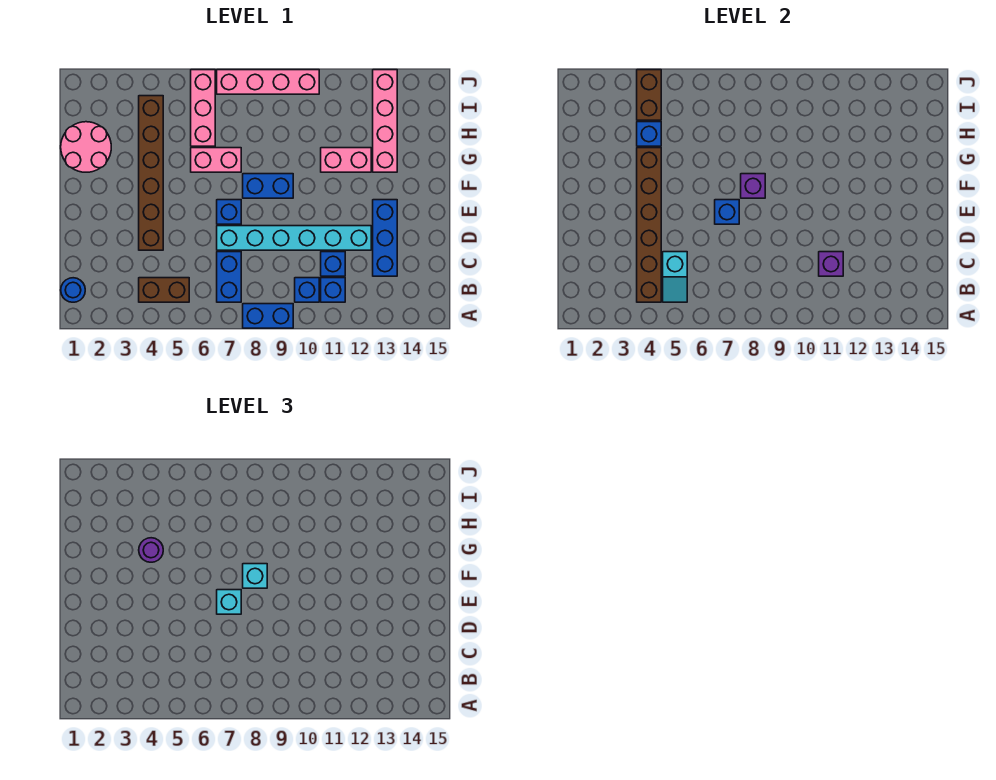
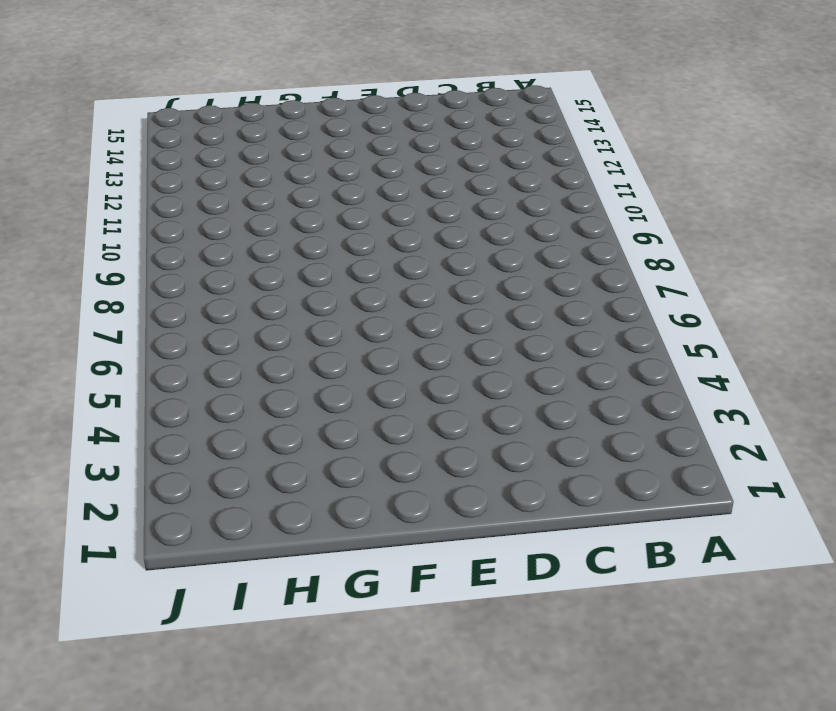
none -> blue 1x2 brick [243,304,293,328]
none -> blue 1x1 round brick [61,278,85,302]
none -> brown 1x2 brick [139,278,189,302]

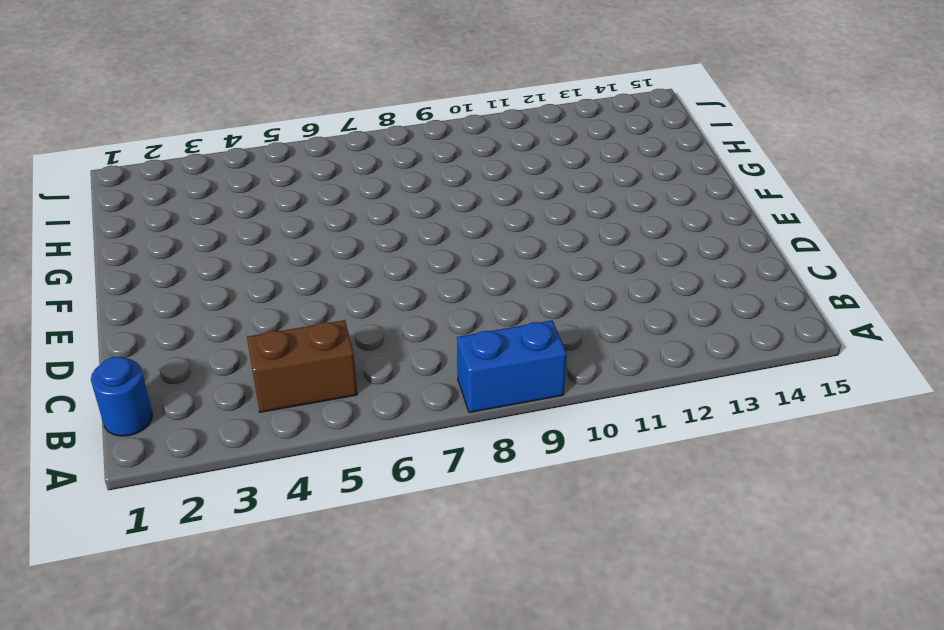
none -> blue 1x2 brick [217,252,241,302]
none -> blue 1x1 brick [295,278,319,302]
none -> blue 1x1 brick [321,278,345,302]

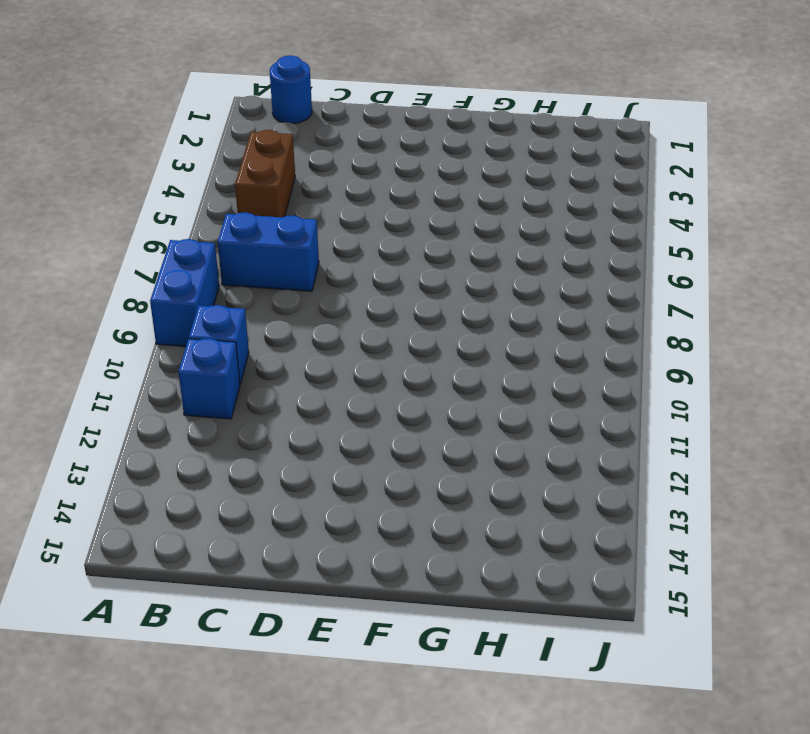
none -> blue 1x1 brick [321,252,345,276]
none -> blue 1x3 brick [373,200,397,276]
none -> brown 1x6 brick [139,96,163,250]

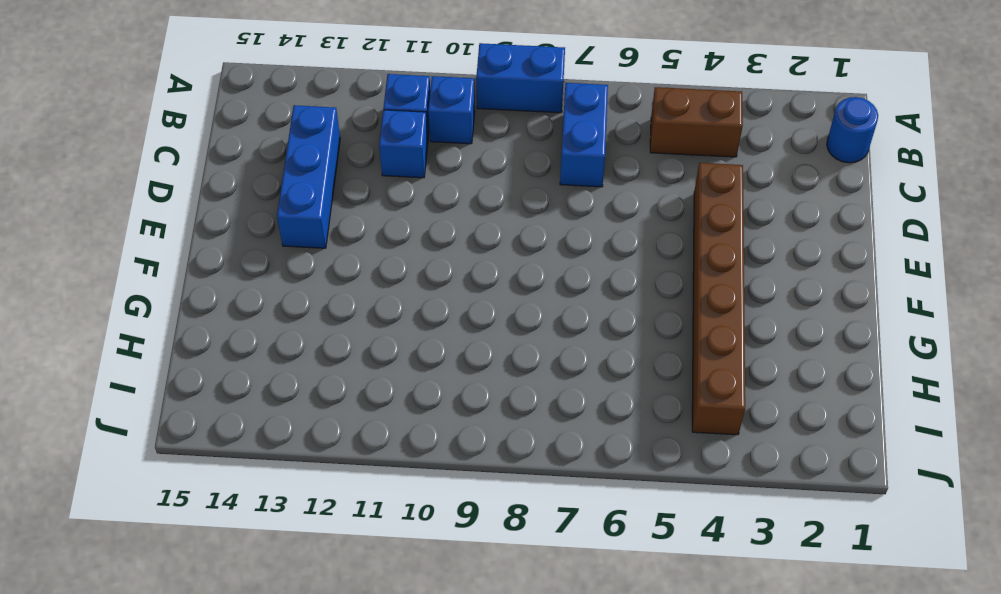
none -> cyan 1x6 brick [217,226,371,250]
none -> blue 1x1 brick [217,200,241,224]
none -> blue 1x2 brick [243,174,293,198]

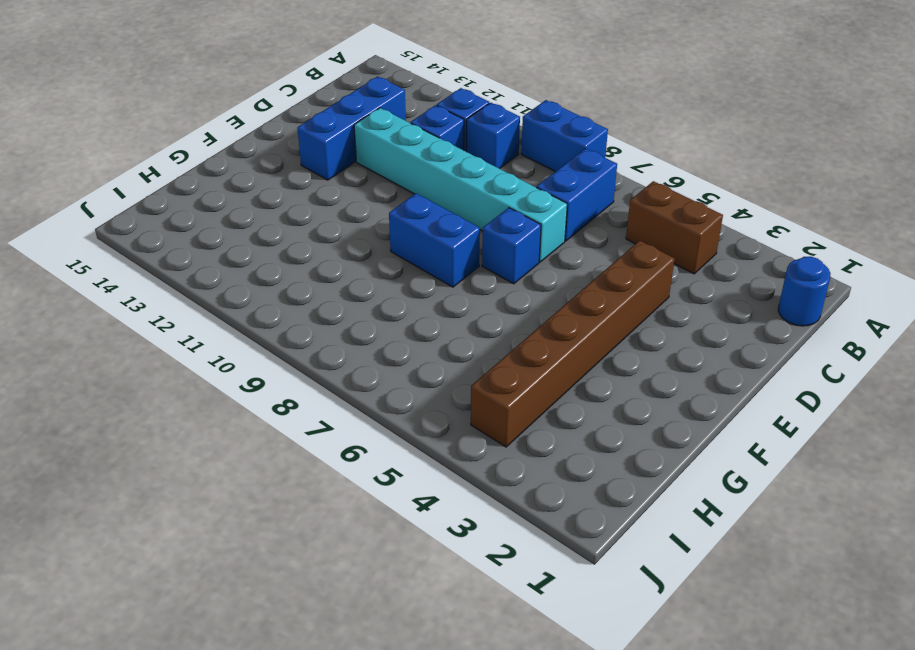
none -> pink 2x2 round brick [61,122,111,172]
none -> pink 1x2 brick [191,148,241,172]
none -> pink 1x2 brick [321,148,371,172]

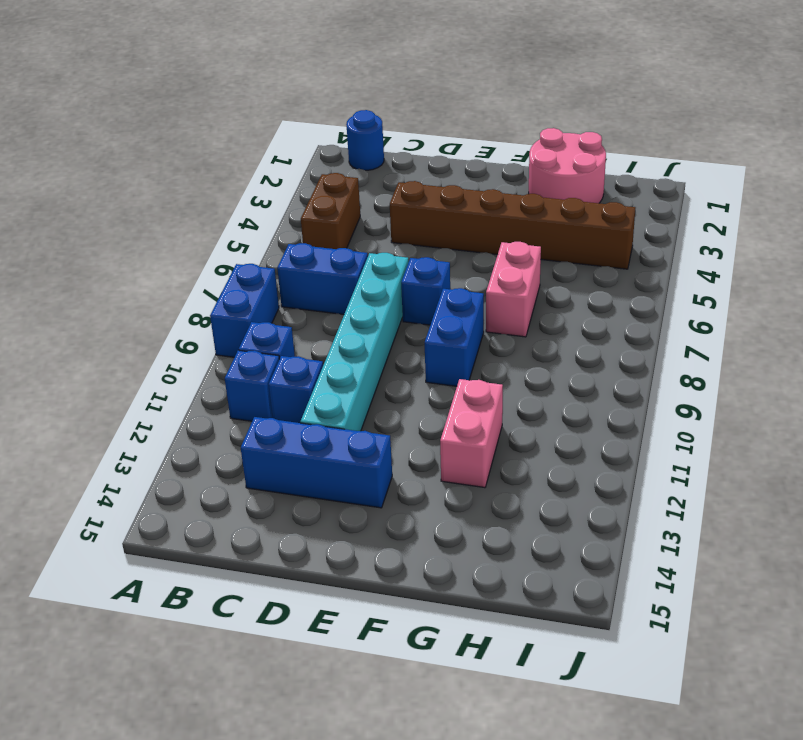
none -> pink 1x4 brick [373,70,397,172]
none -> pink 1x3 brick [191,70,215,146]
none -> pink 1x4 brick [217,70,319,94]

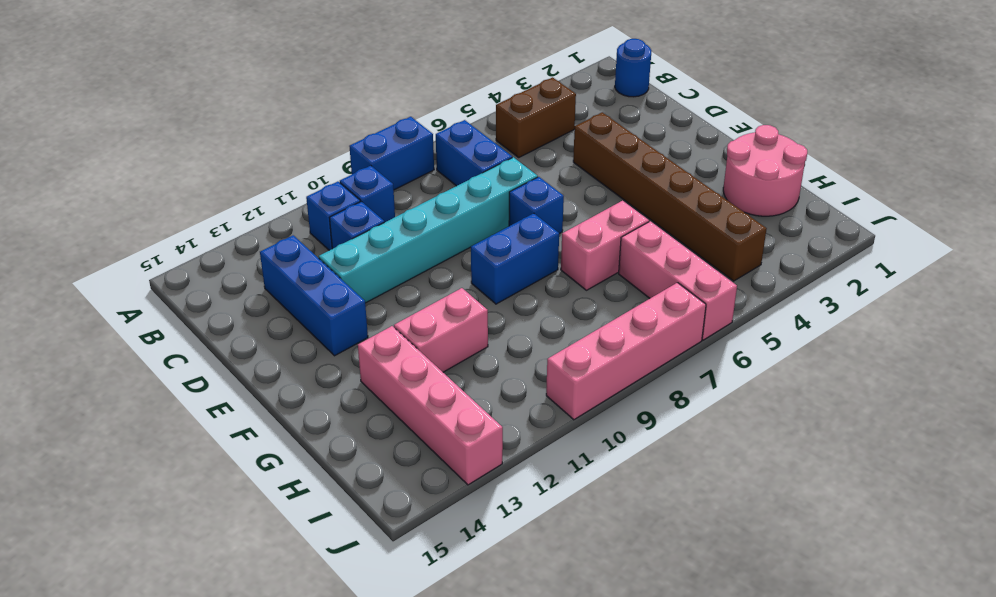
none -> brown 1x6 brick [637,148,661,302]
none -> cyan 1x2 slope [663,252,687,302]
none -> purple 1x1 brick [819,252,843,276]

